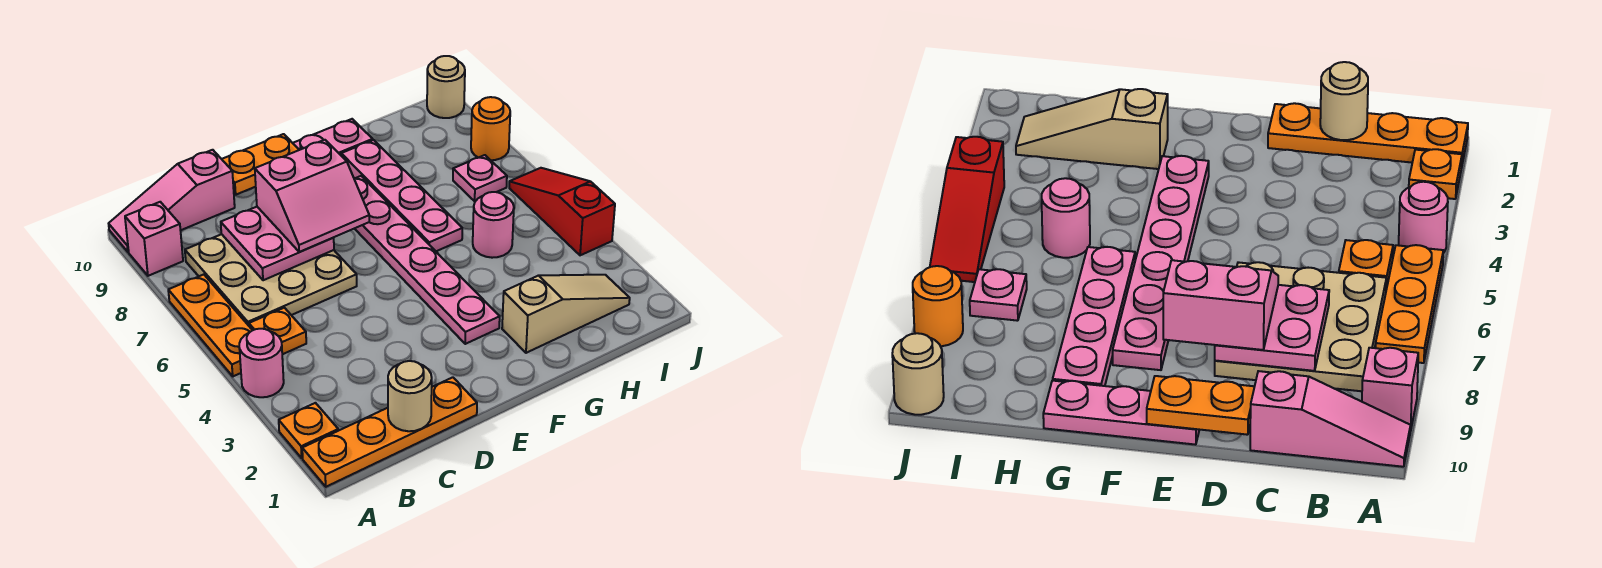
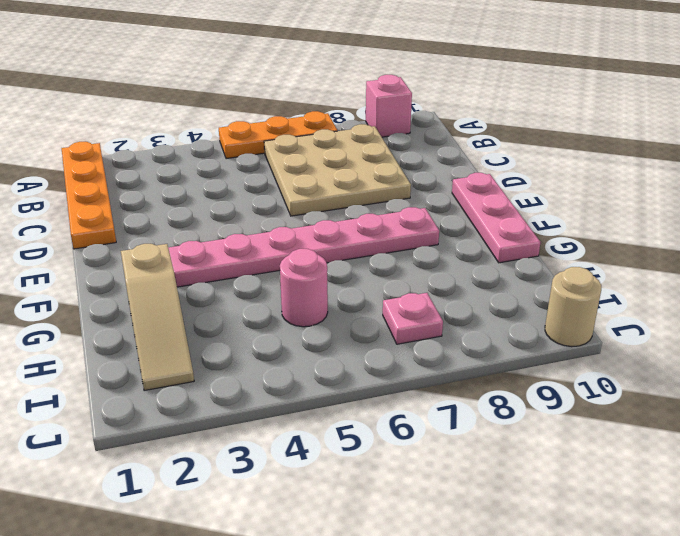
none -> orange 1x1 plate [279,403,338,458]
none -> pink 1x1 round brick [239,329,284,397]
none -> pink 1x3 slope [109,150,235,252]

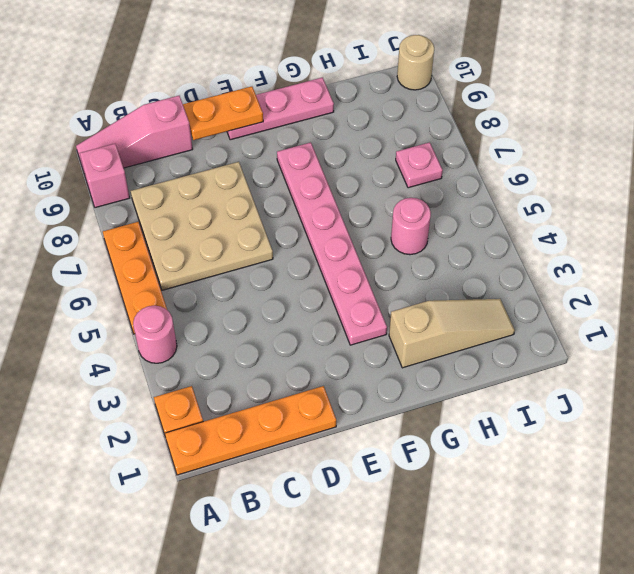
none -> orange 1x1 plate [249,308,306,354]
none -> pink 1x4 plate [341,140,462,251]
none -> red 1x3 slope [509,168,615,255]

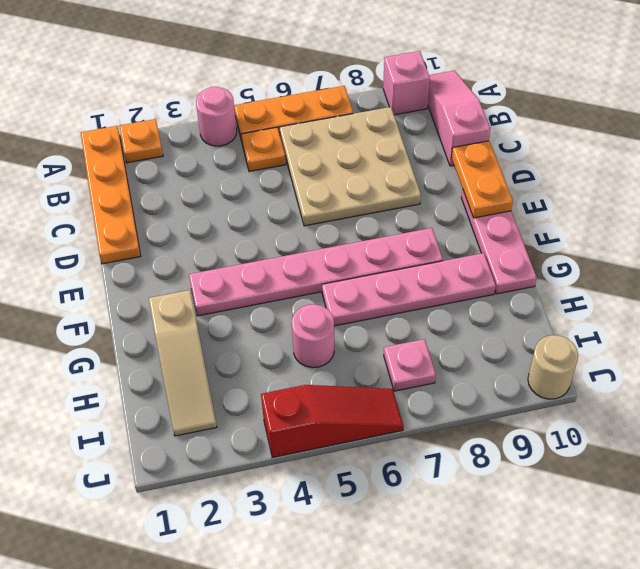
none -> orange 1x1 round brick [471,97,510,160]
none -> tan 1x1 round brick [388,361,432,431]
none -> pink 2x2 plate [221,207,334,280]

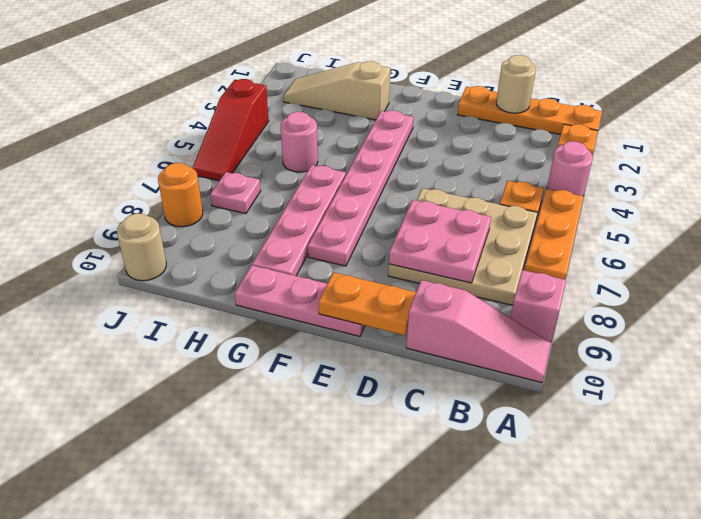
none -> pink 2x2 slope [255,140,369,252]

